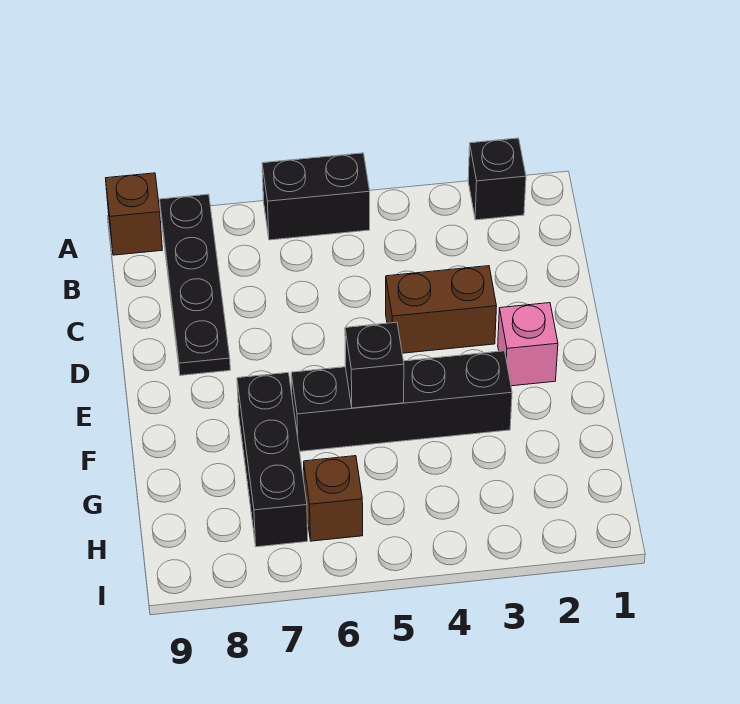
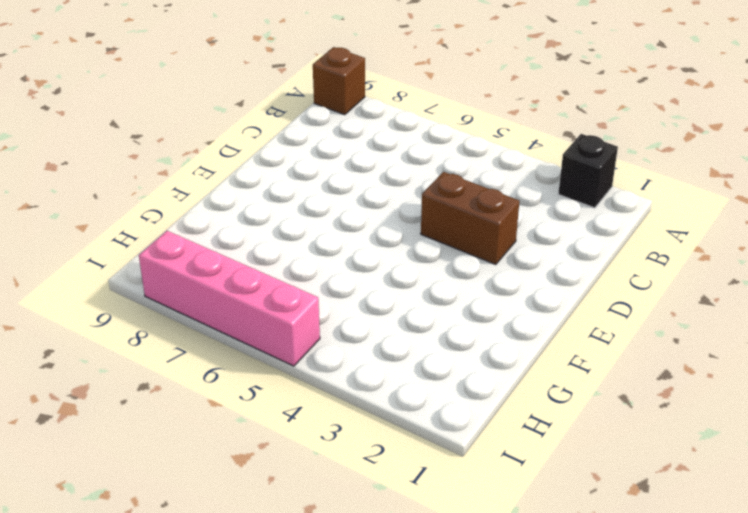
pink 1x4 brick [139,231,320,366] -> none
none -> black 1x2 brick [262,153,370,240]
none -> black 1x4 plate [160,194,230,375]

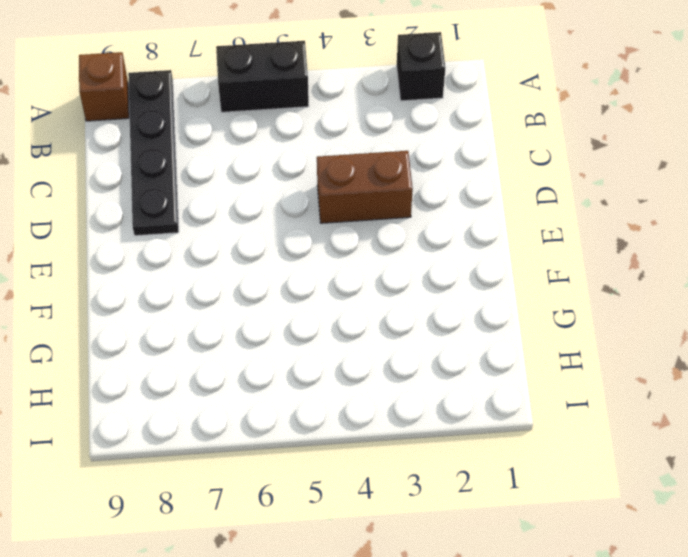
none -> pink 1x1 brick [498,303,558,386]
none -> black 1x4 brick [291,351,512,451]

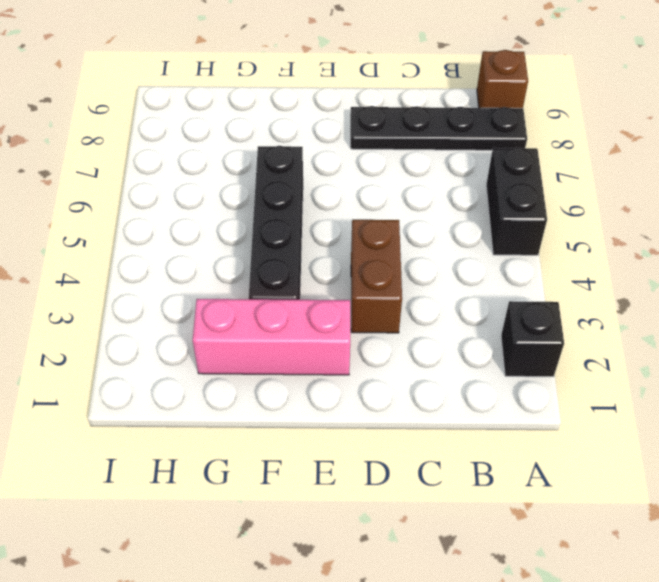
pink 1x3 brick [193,299,350,375] -> pink 1x1 brick [498,303,558,386]
none -> black 1x3 brick [237,373,308,547]
none -> brown 1x1 brick [304,456,363,541]

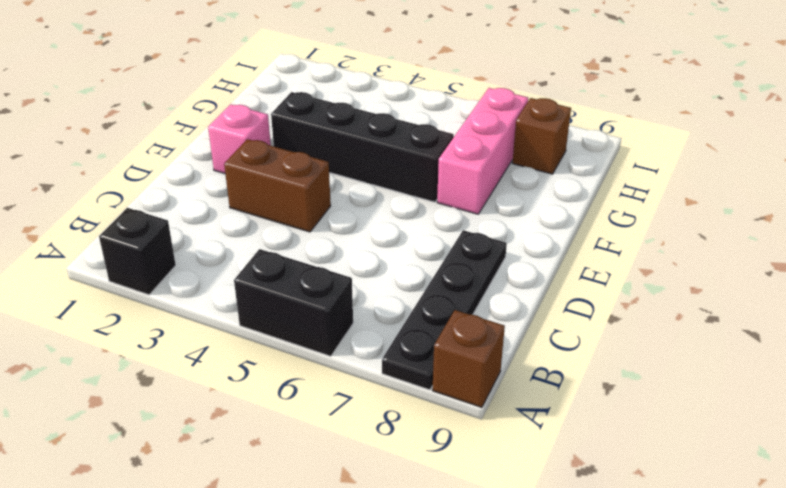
pink 1x3 brick [437,88,528,214] -> black 1x3 brick [237,373,308,547]
brown 1x1 brick [512,98,571,174] -> brown 1x1 brick moved to [304,456,363,541]
none -> black 1x1 brick [345,322,404,408]

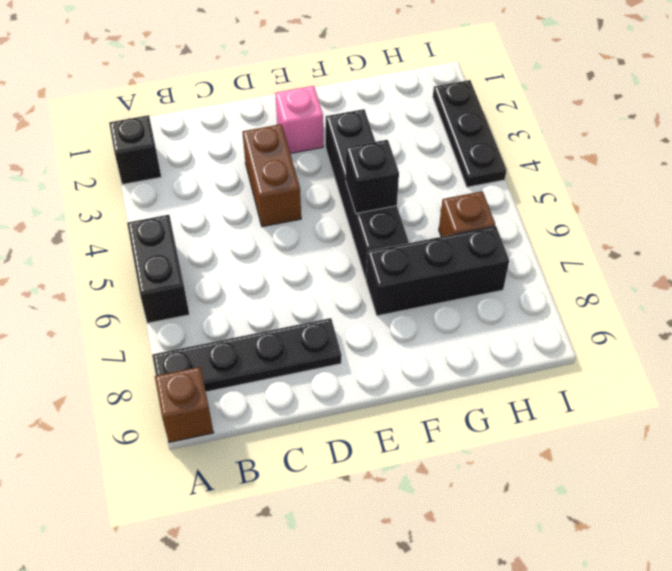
black 1x3 plate [433,80,507,187] -> none

